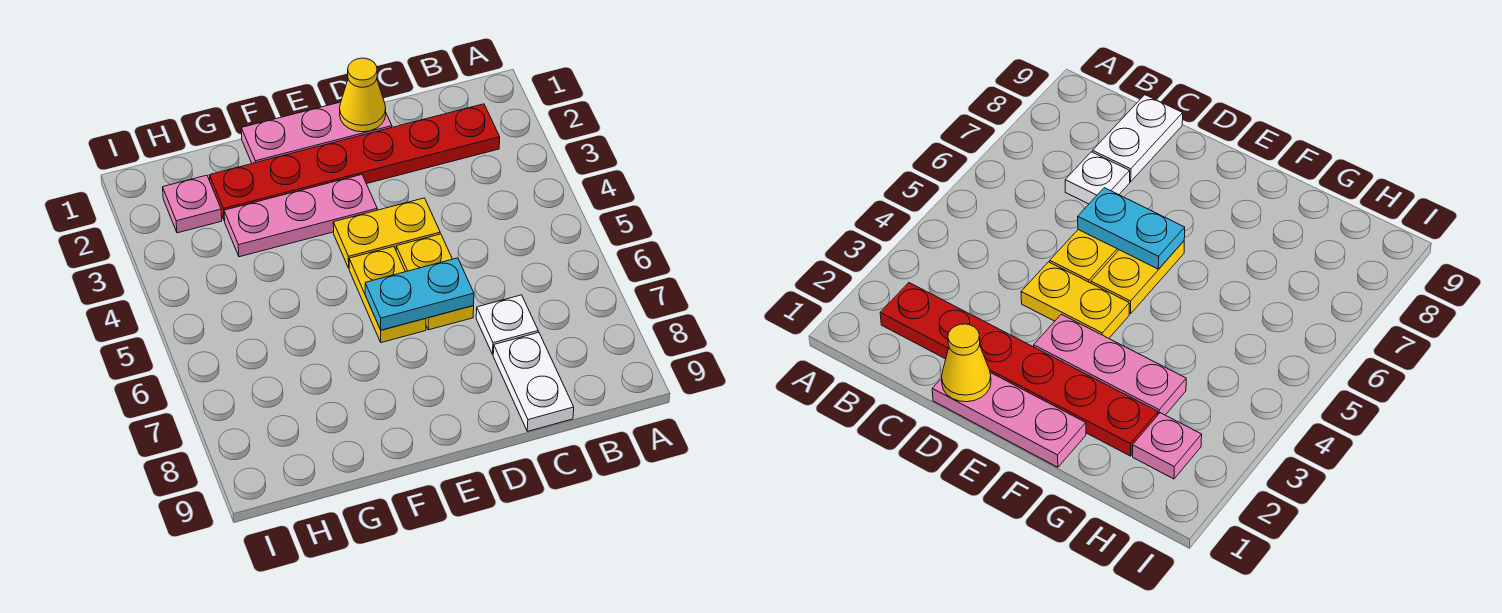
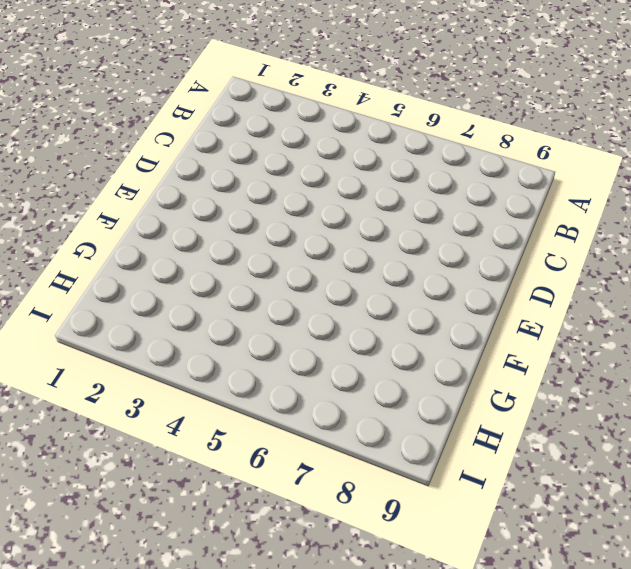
none -> red 1x6 plate [209,104,500,221]
none -> white 1x1 plate [476,295,538,354]

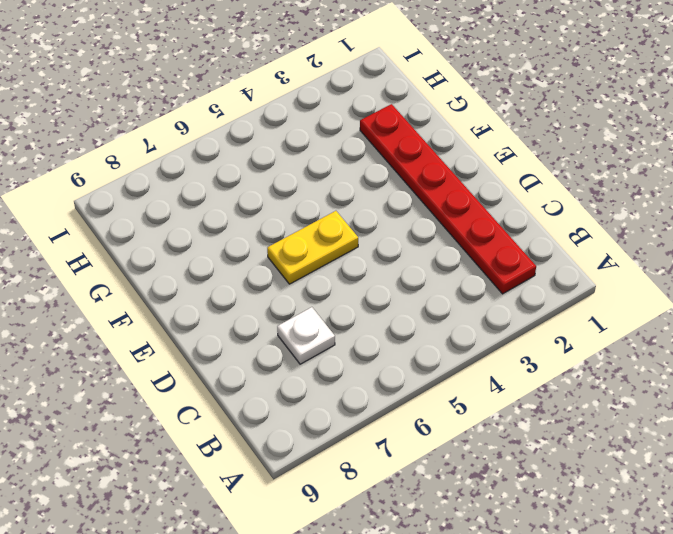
none -> white 1x2 plate [493,332,574,431]
none -> pink 1x3 plate [241,102,392,163]

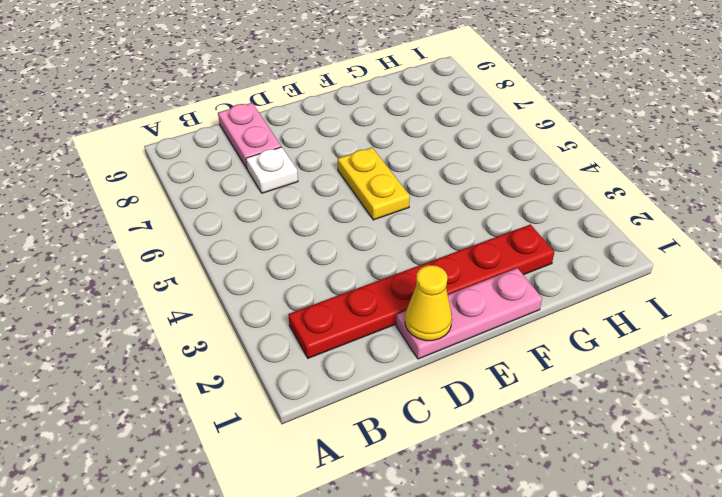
pink 1x2 plate [218,103,281,168] -> white 1x2 plate [493,332,574,431]
none -> yellow 1x2 plate [333,198,440,268]
none -> yellow 1x2 plate [396,234,474,330]

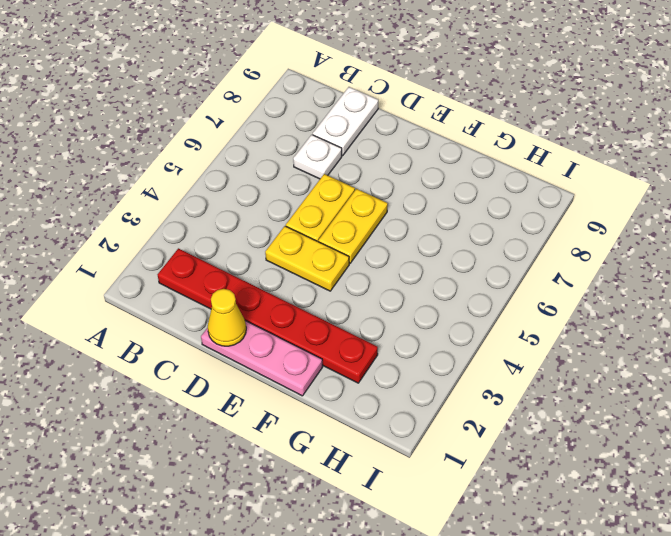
none -> pink 1x3 plate [224,175,377,257]
none -> pink 1x1 plate [163,175,222,233]

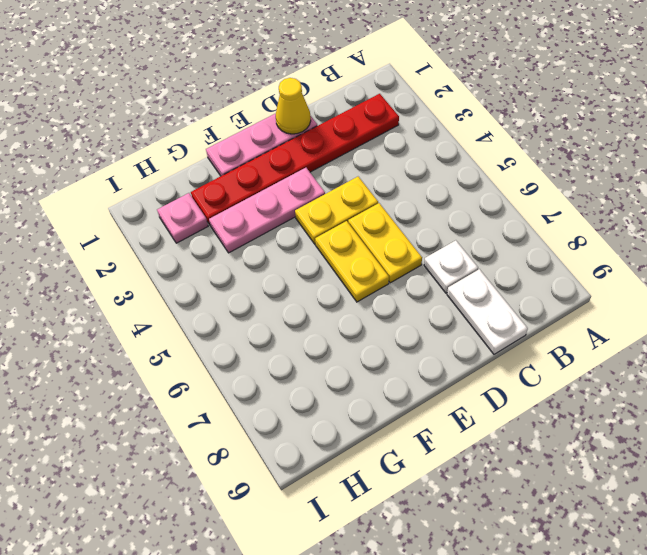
none -> cyan 1x2 plate [365,258,474,330]

